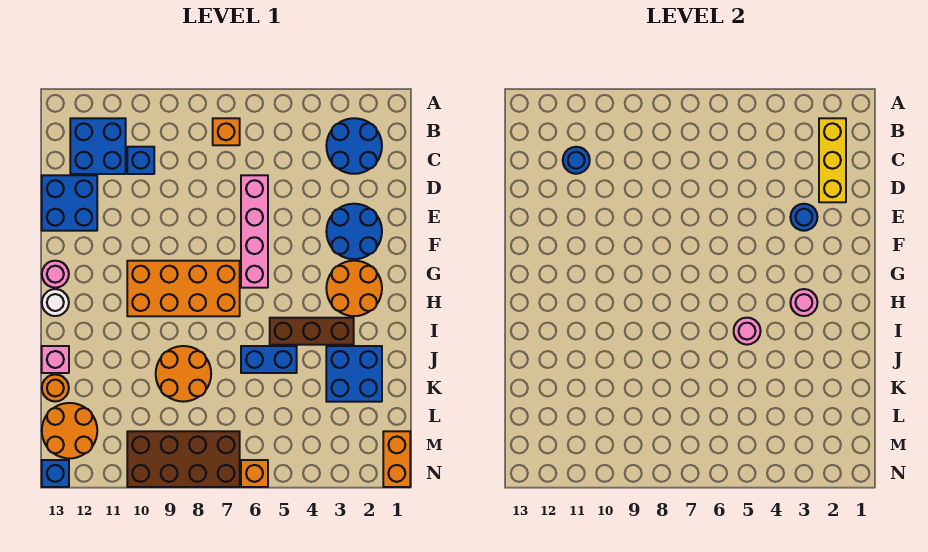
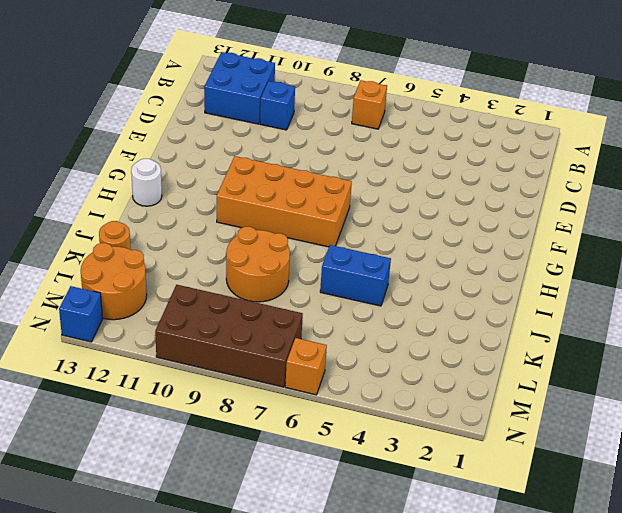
none -> blue 2x2 round brick [326,118,382,174]
none -> pink 1x4 brick [241,175,268,288]
none -> blue 2x2 brick [42,175,97,231]

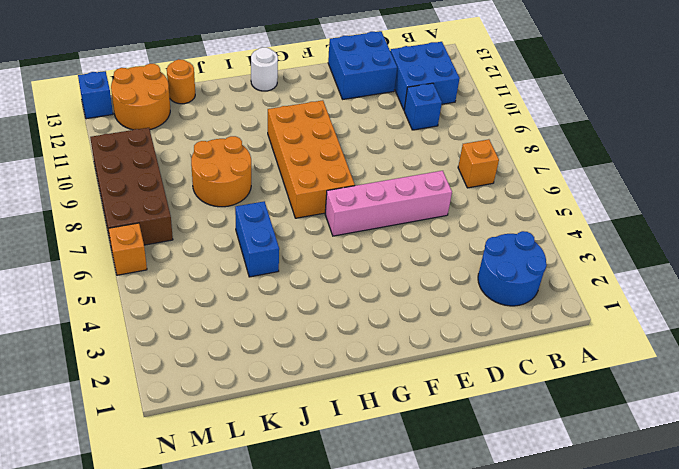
none -> blue 2x2 round brick [326,204,382,259]
none -> orange 2x2 round brick [326,261,382,316]
none -> pink 1x1 round brick [42,261,69,288]

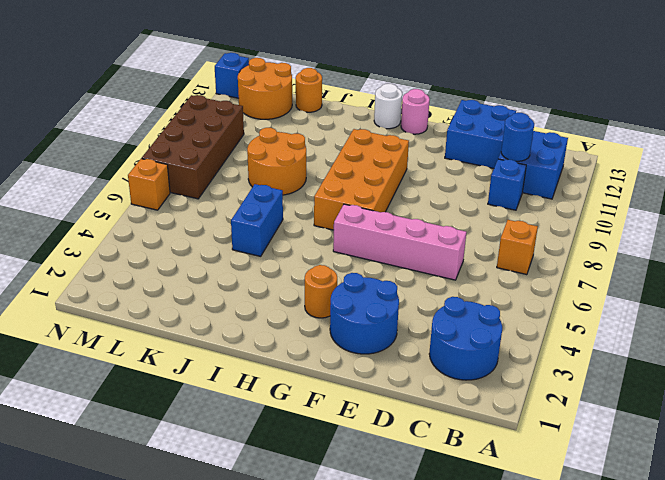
orange 1x1 round brick [305,265,337,318] -> orange 2x2 round brick [326,261,382,316]
none -> brown 1x3 brick [270,318,354,345]
none -> blue 2x2 brick [326,346,382,402]
none -> pink 1x1 brick [42,346,69,373]

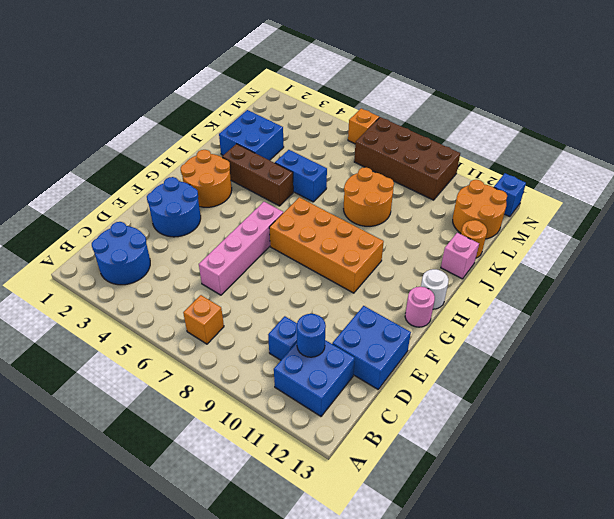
none -> orange 1x2 brick [383,431,410,487]
none -> yellow 1x3 brick [819,118,846,202]
none -> blue 1x1 round brick [790,204,817,231]

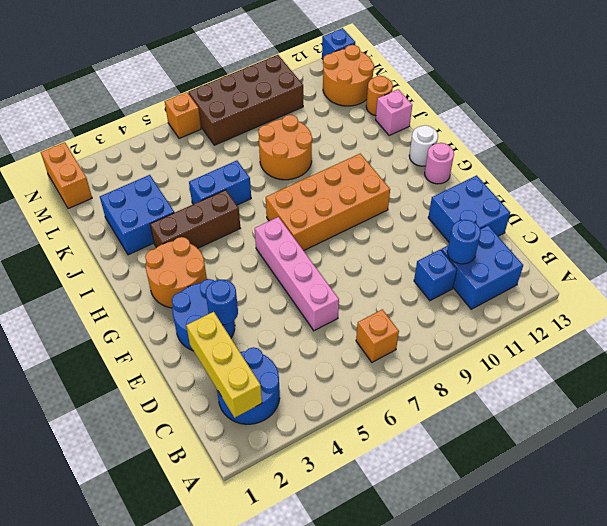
none -> pink 1x1 round brick [790,289,817,316]
none -> pink 1x1 round brick [734,318,761,345]

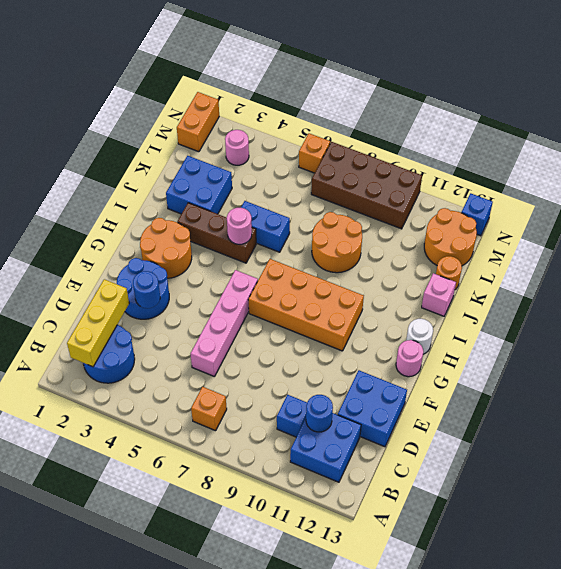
pink 1x1 round brick [225,130,249,165] -> pink 1x1 round brick moved to [790,289,817,316]

